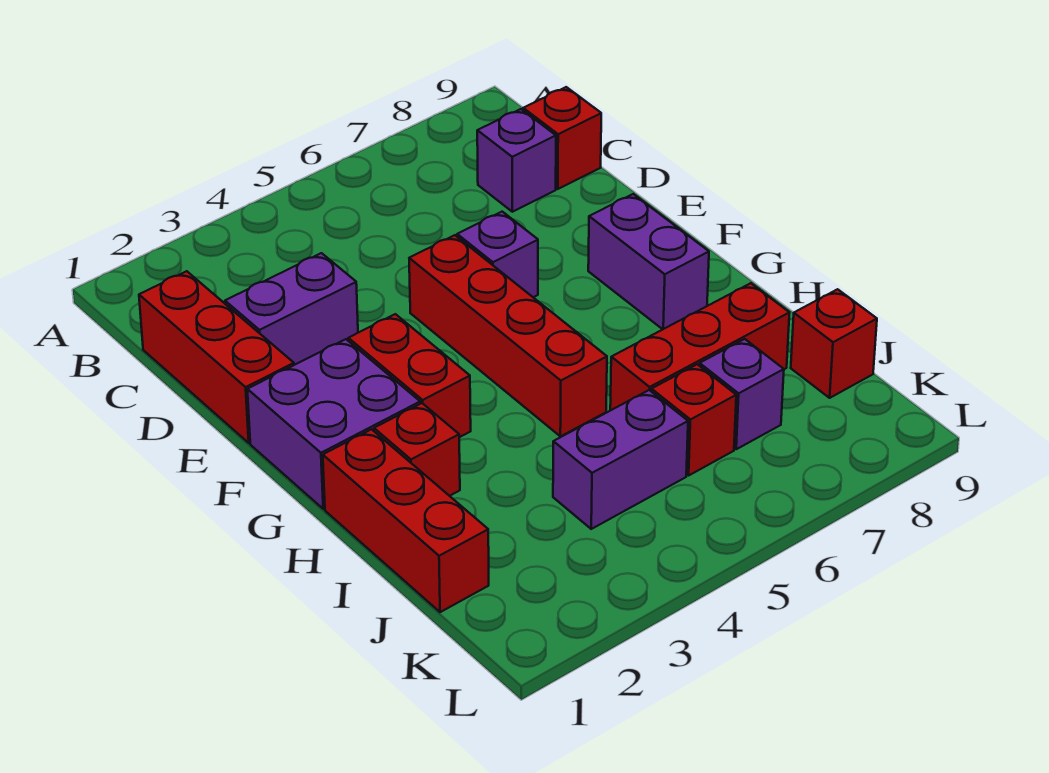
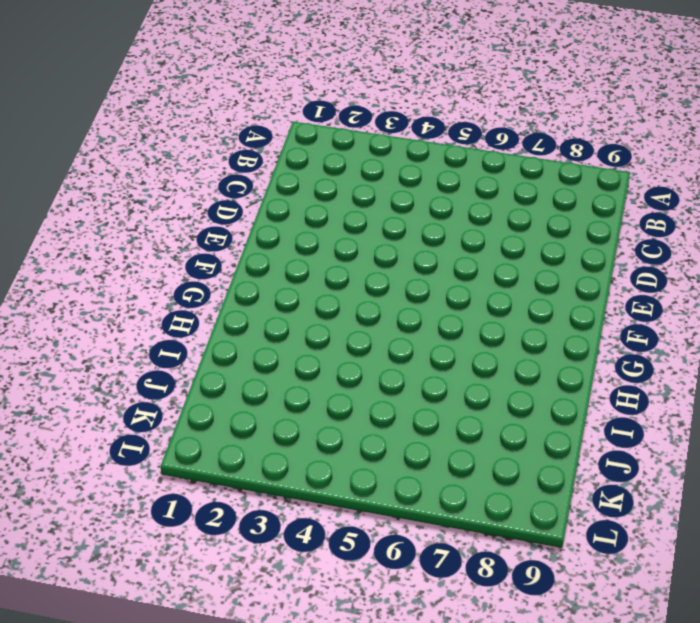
none -> red 1x3 brick [139,271,294,443]
none -> purple 1x1 brick [477,109,556,212]
none -> red 1x1 brick [523,87,601,189]

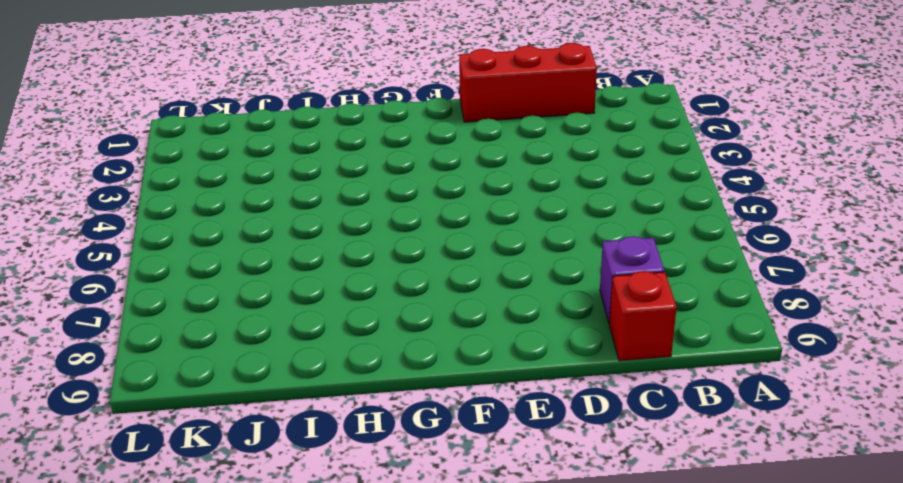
none -> purple 1x2 brick [225,253,358,365]
none -> red 1x4 brick [409,235,607,436]
none -> purple 1x1 brick [457,212,538,297]

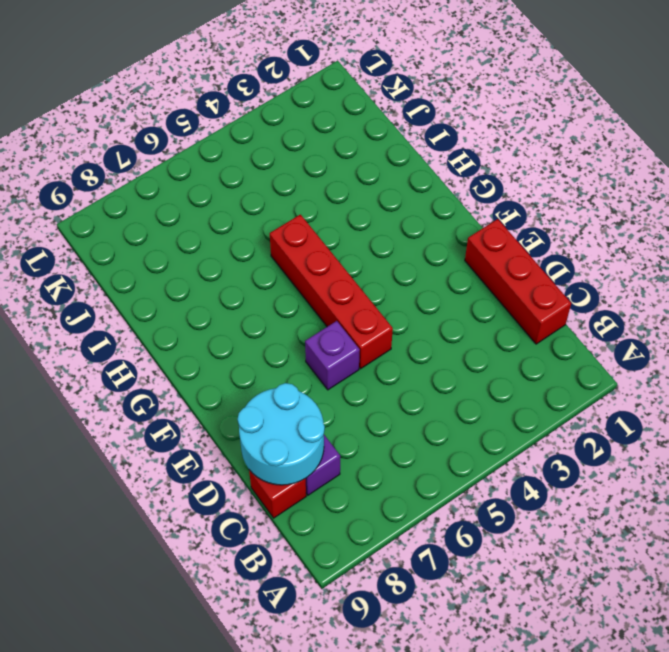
cyan 2x2 round brick [238,383,325,485] -> none
none -> purple 1x2 brick [225,253,358,365]
none -> purple 2x2 brick [247,339,420,509]
none -> red 1x2 brick [348,314,471,437]

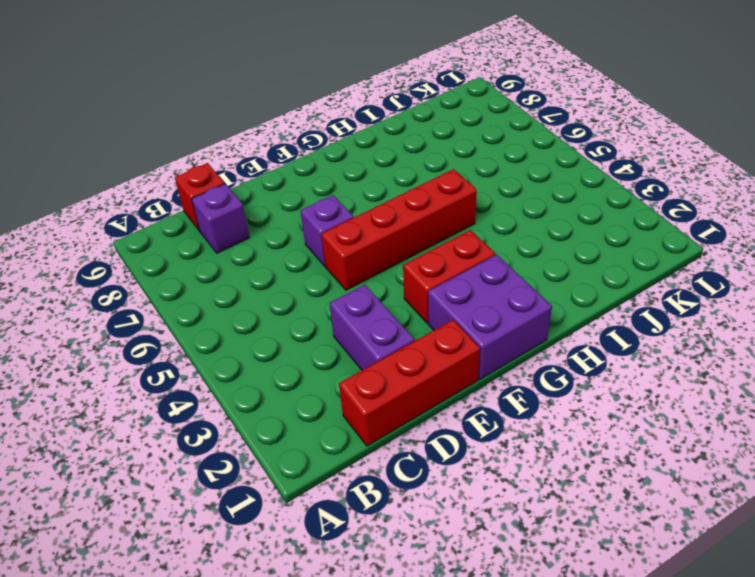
none -> purple 1x2 brick [588,194,709,329]
none -> red 1x3 brick [323,429,489,612]
none -> red 1x1 brick [374,403,460,496]

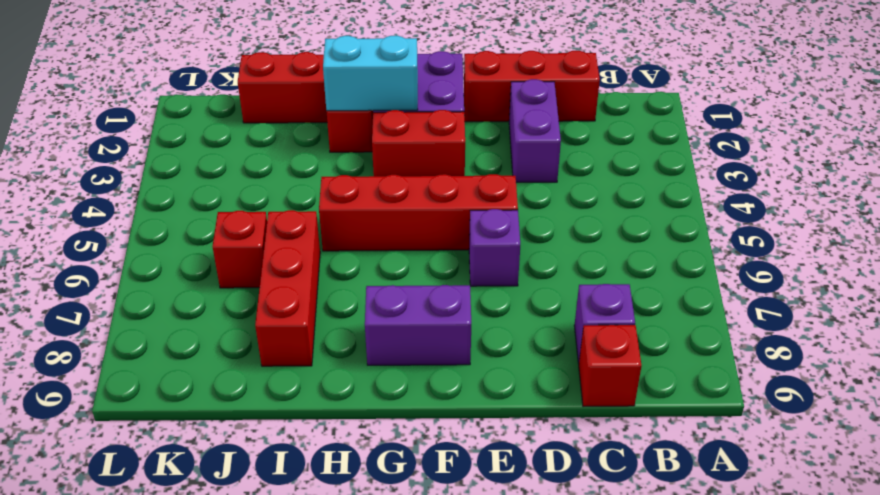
cyan 1x2 brick [323,36,418,111] -> none
none -> purple 1x2 brick [553,390,688,529]
none -> purple 1x1 brick [700,339,784,449]
none -> red 1x1 brick [791,289,877,398]

